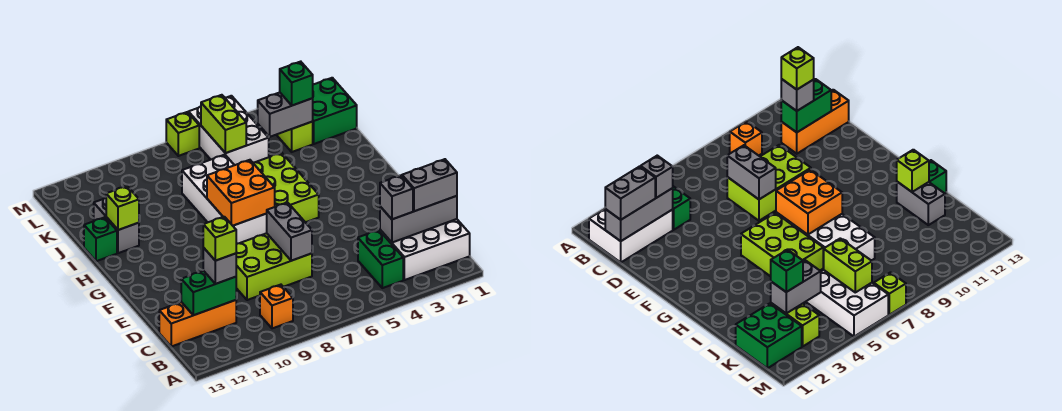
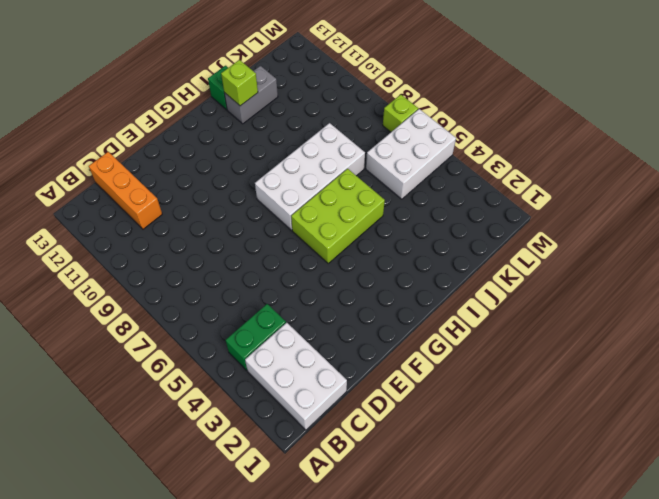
none -> orange 1x1 brick [260,285,293,328]
none -> lime 2x3 brick [236,233,312,300]
none -> green 2x2 brick [312,78,357,144]

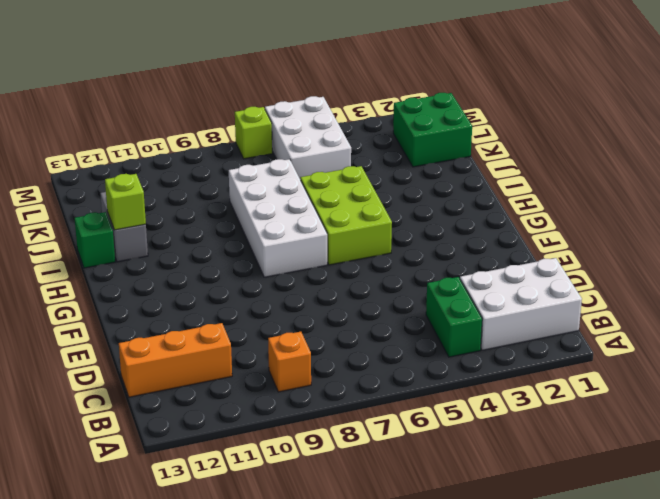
none -> lime 2x3 brick [236,233,312,300]
none -> lime 1x2 brick [277,122,313,152]
none -> grey 1x3 brick [380,196,457,243]

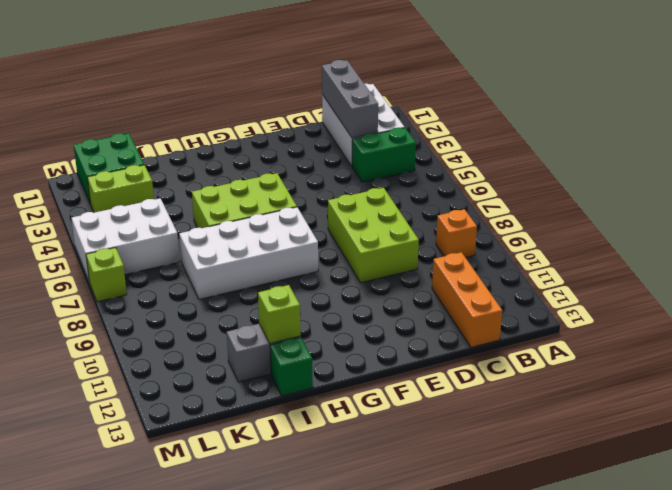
none -> green 1x2 brick [181,271,236,315]
none -> grey 1x2 brick [266,202,312,261]
none -> orange 2x2 brick [207,160,275,226]

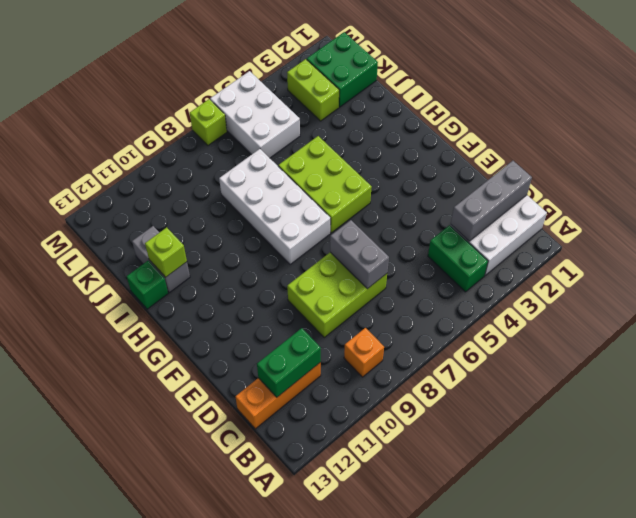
none -> orange 2x2 brick [207,160,275,226]
none -> grey 1x2 brick [258,92,313,137]
none -> lime 1x2 brick [201,95,246,153]

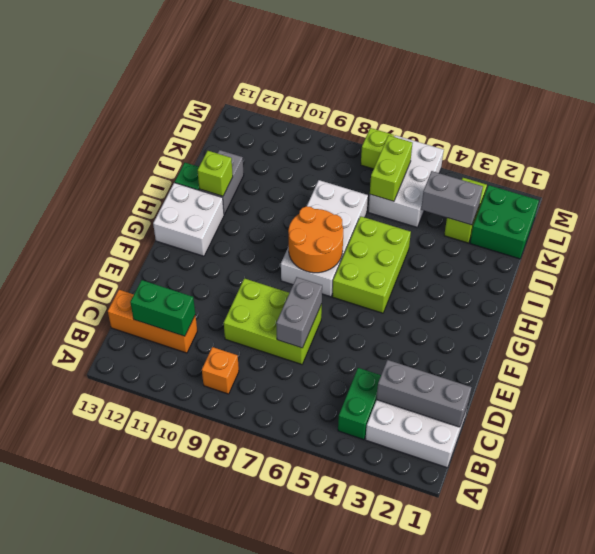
orange 2x2 round brick [288,206,343,273] -> orange 2x2 brick [207,160,275,226]
white 2x2 brick [153,183,224,256] -> none
none -> grey 1x2 brick [402,159,457,211]
none -> grey 1x1 brick [380,175,413,219]
none -> grey 1x1 brick [203,248,236,284]

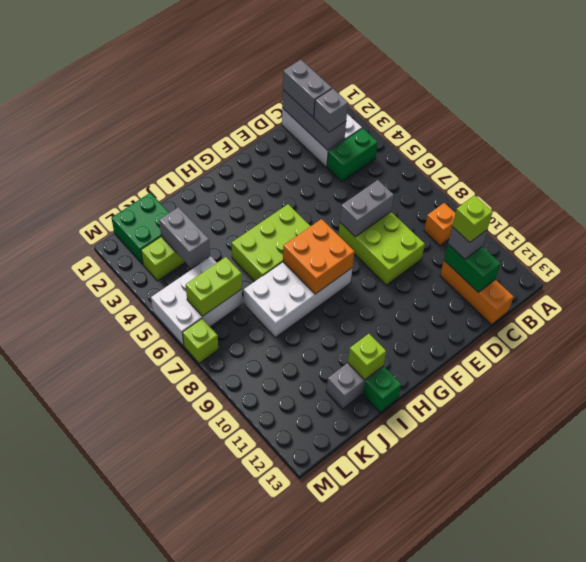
none -> green 1x1 brick [280,62,313,105]

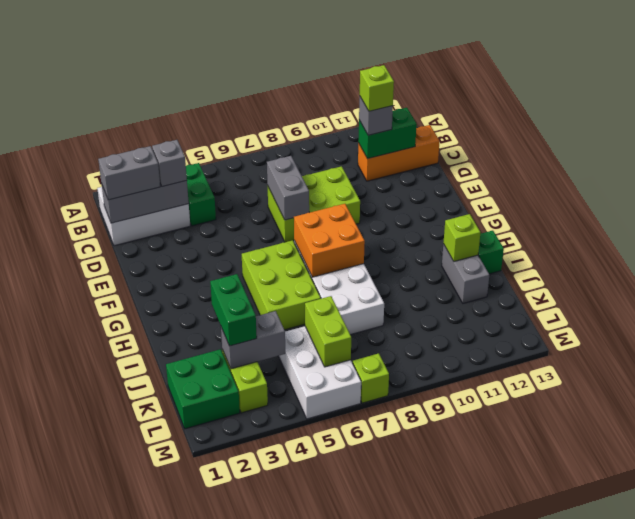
green 1x2 brick [210,274,257,346] -> green 1x1 brick [280,62,313,105]
none -> orange 1x1 brick [260,285,293,328]

